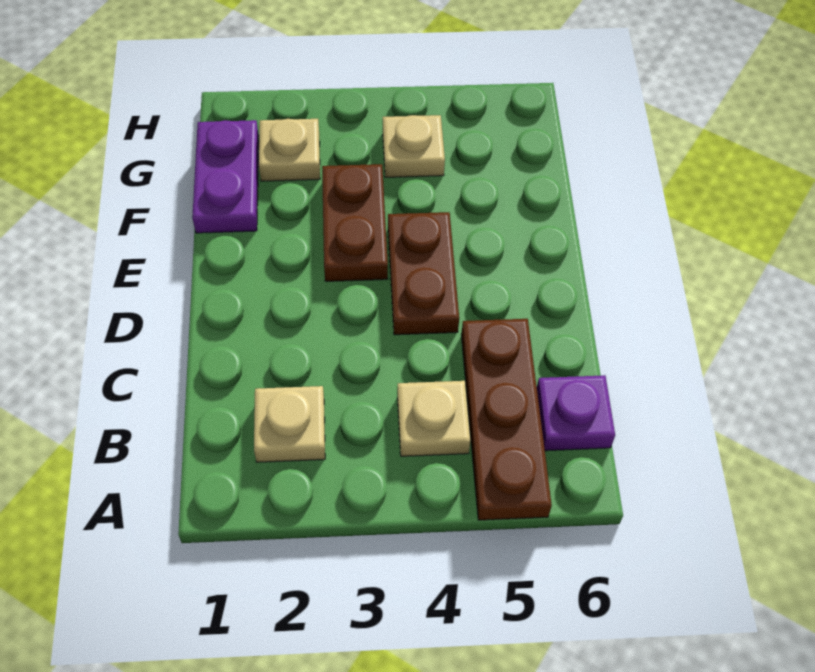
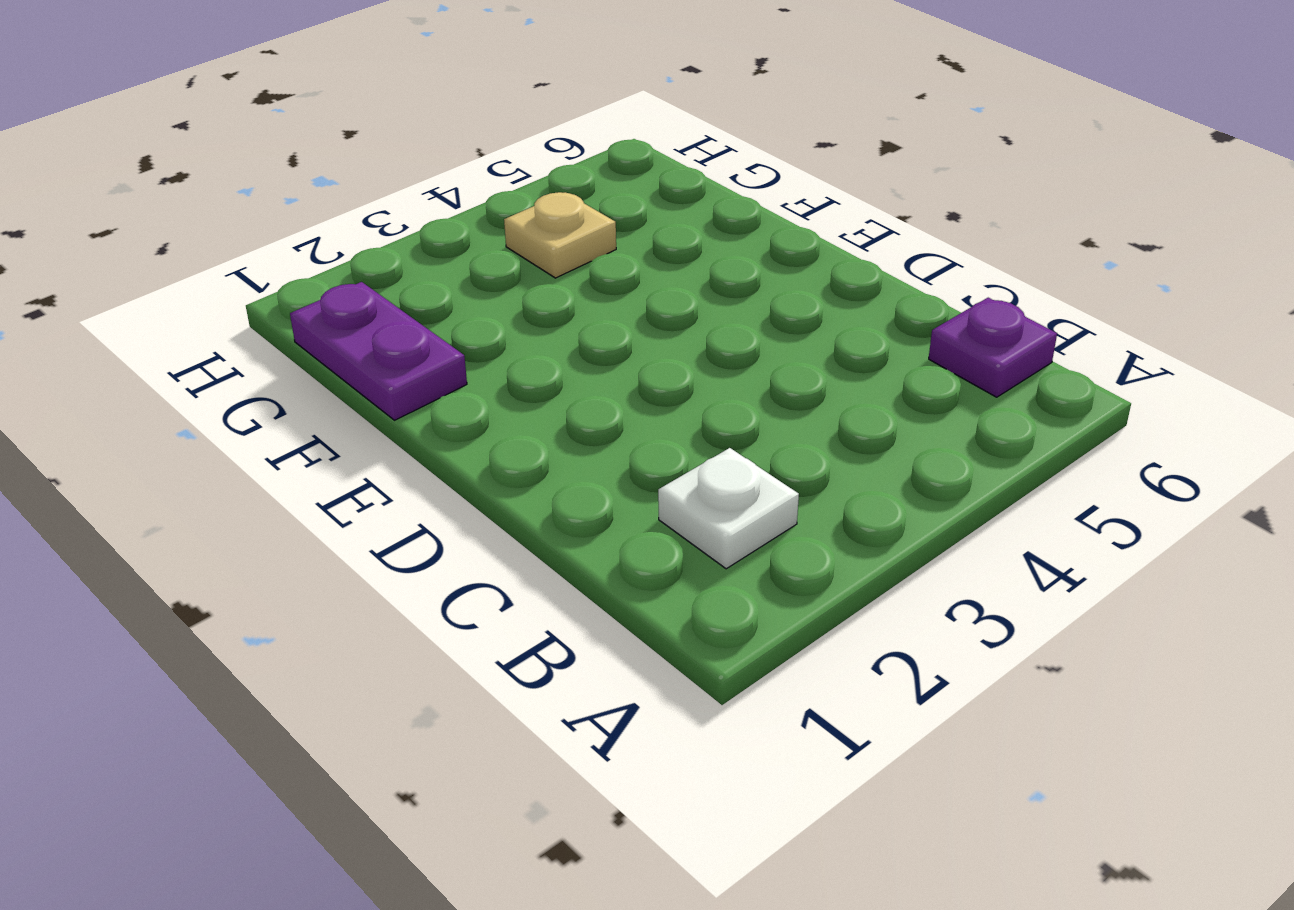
white 1x1 plate [658,448,799,569] -> tan 1x1 plate [254,386,325,462]
none -> brown 1x3 plate [461,319,552,520]
none -> tan 1x1 plate [397,381,470,456]

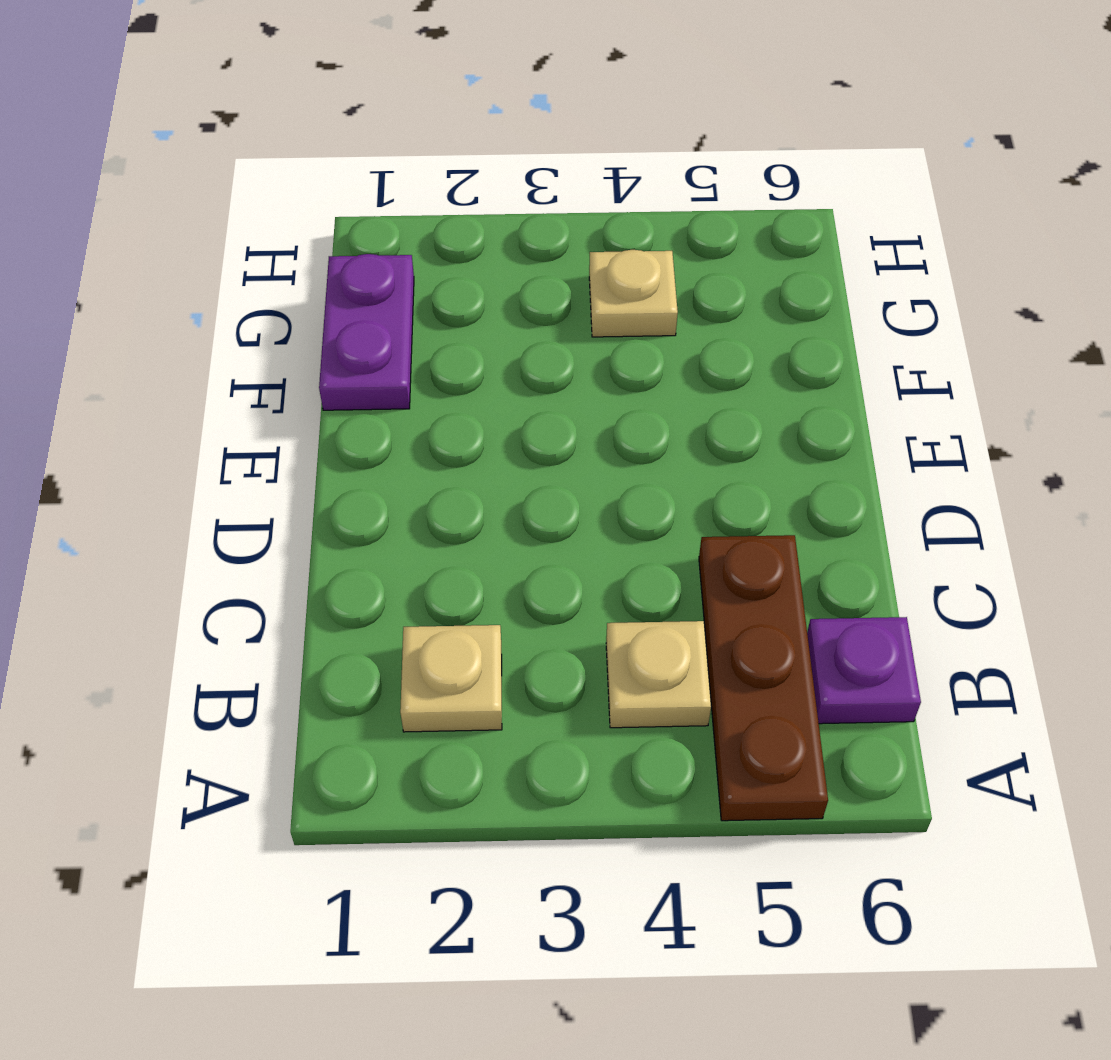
none -> brown 1x2 plate [388,212,459,335]
none -> brown 1x2 plate [322,164,388,281]

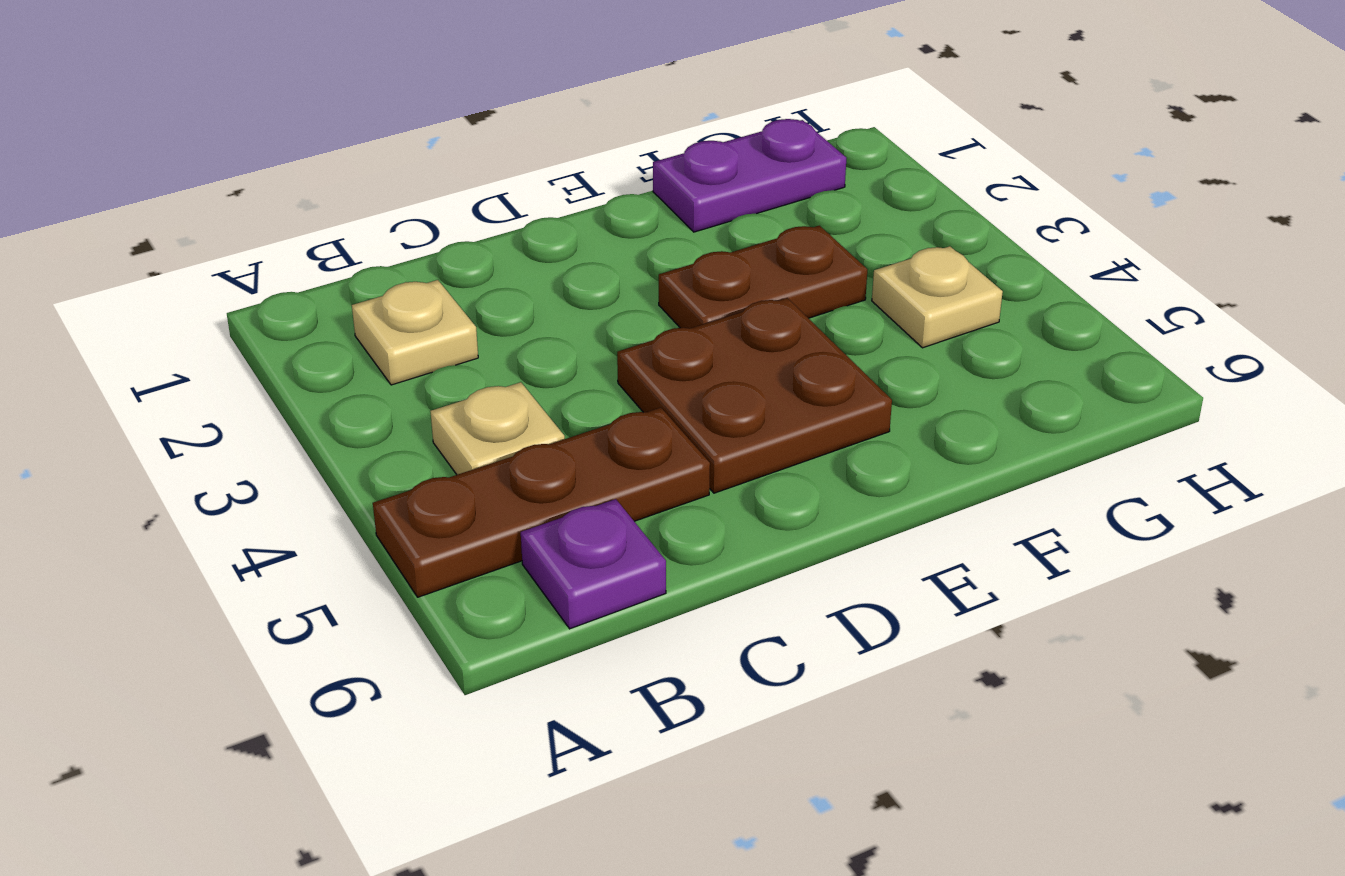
brown 2x2 plate [617,298,892,493] -> brown 1x2 plate [388,212,459,335]
none -> tan 1x1 plate [259,119,320,181]

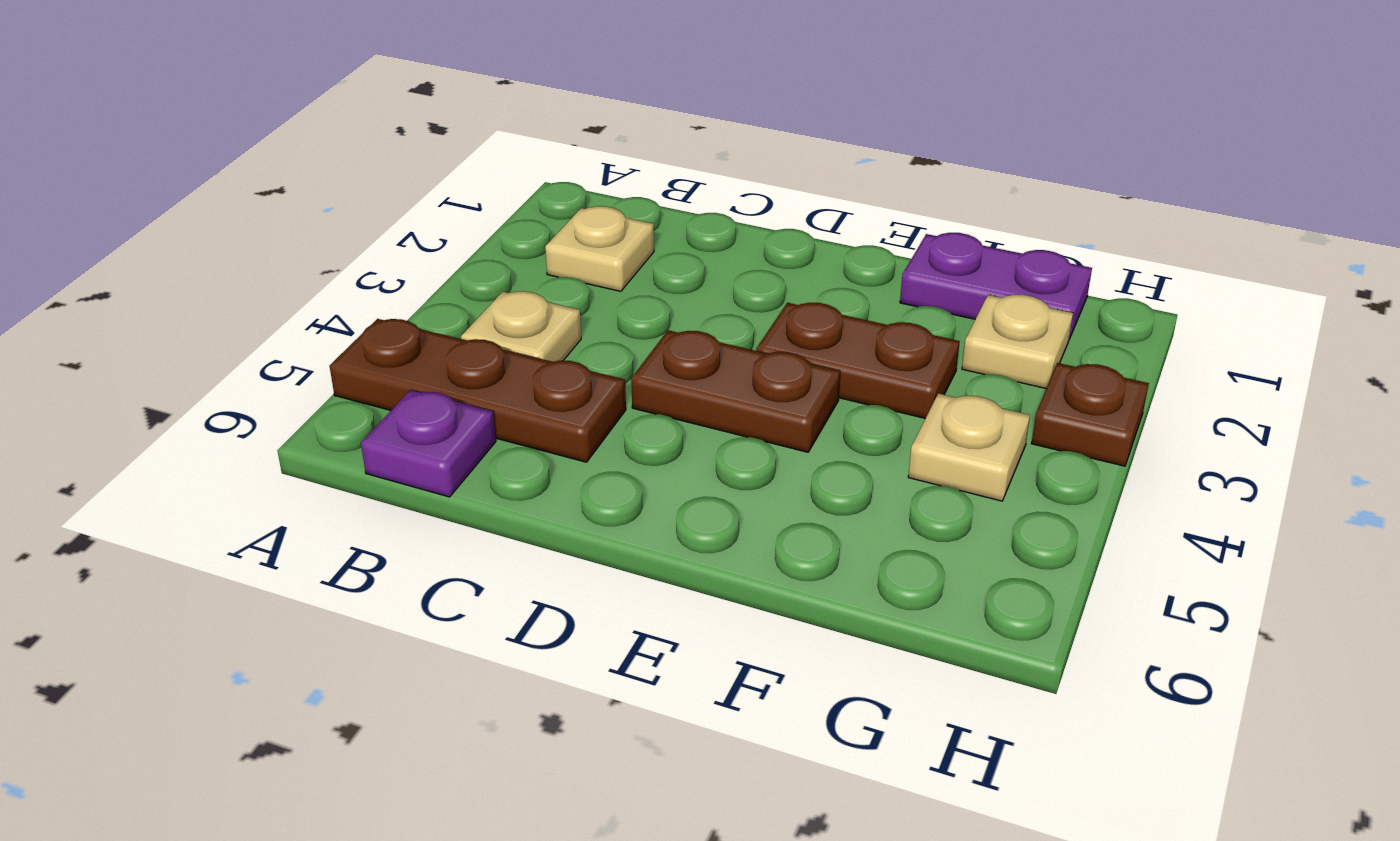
brown 1x1 plate [1031,363,1149,466] -> none

